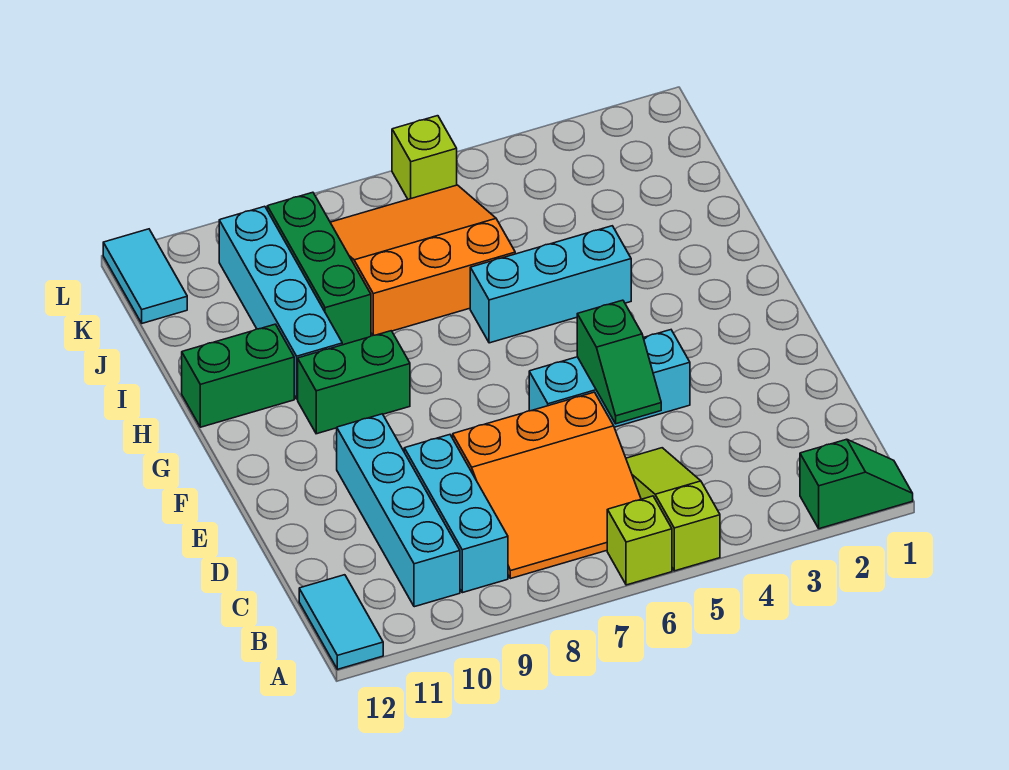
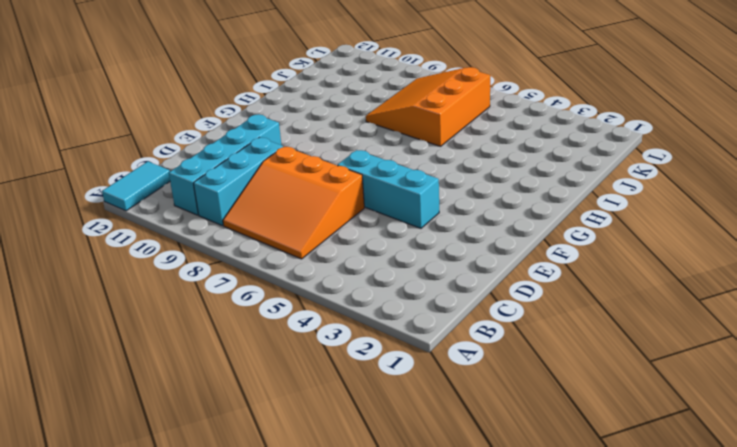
orange 3x3 slope [366,67,490,146] -> orange 3x3 slope turned to [330,185,515,335]
none -> green 1x2 slope [800,439,913,529]
none -> lime 1x3 slope [626,448,720,571]
none -> lime 1x1 brick [607,496,672,585]

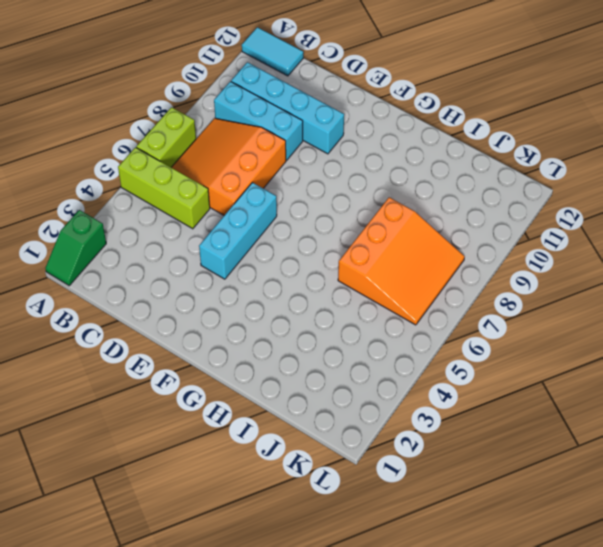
lime 1x3 brick [118,147,210,229] -> lime 1x3 slope [626,448,720,571]
lime 1x2 brick [136,107,196,167] -> lime 1x1 brick [607,496,672,585]
none -> green 1x2 brick [298,331,410,434]
none -> cyan 1x3 brick [470,226,631,343]
none -> cyan 1x4 brick [219,206,342,399]

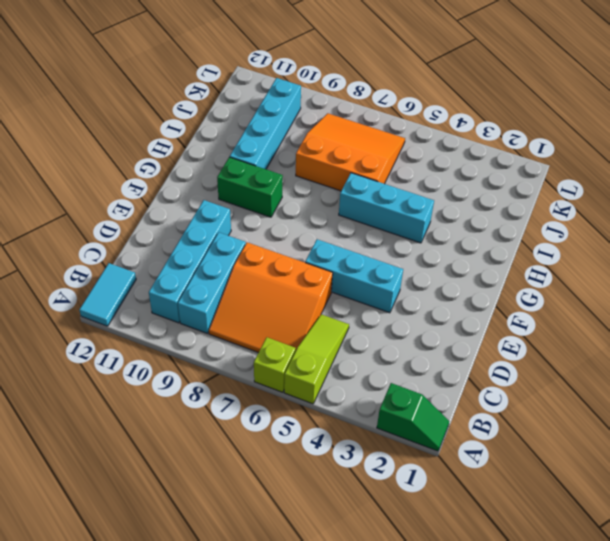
none -> green 1x2 brick [182,324,294,427]
none -> green 1x3 brick [267,192,371,345]
none -> cyan 1x2 tile [103,229,187,323]

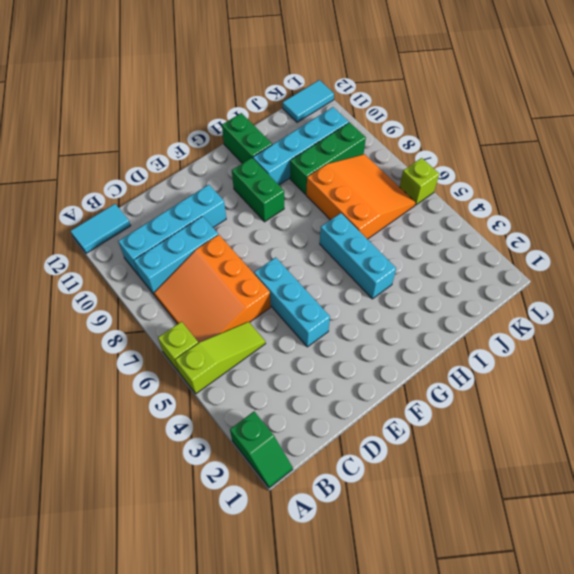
none -> green 1x2 slope [577,300,661,424]

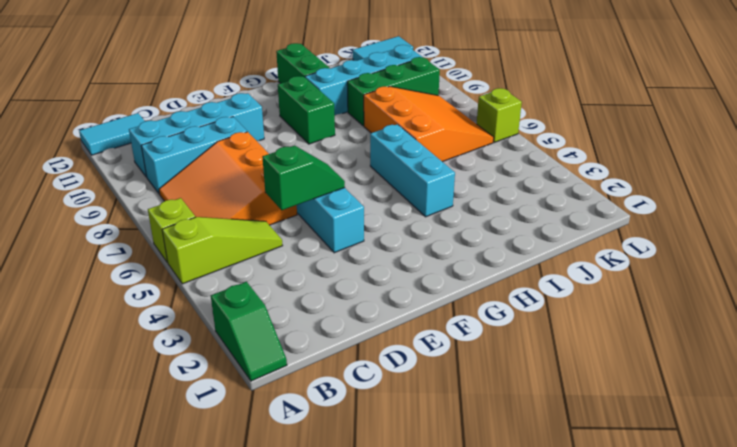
green 1x2 slope [262,146,345,210] -> green 1x2 slope turned to [577,300,661,424]

